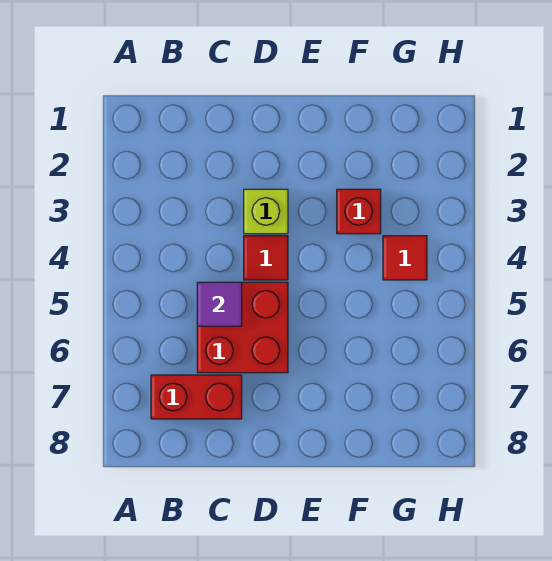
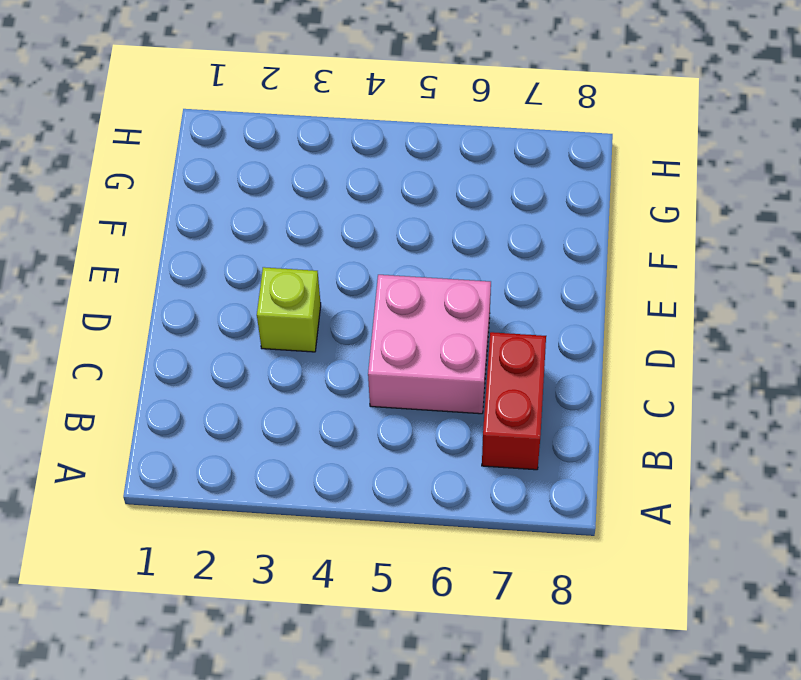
pink 2x2 brick [368,275,491,414] -> red 2x2 brick [197,282,288,373]
none -> red 1x1 tile [244,236,288,280]
none -> red 1x1 brick [337,189,381,234]

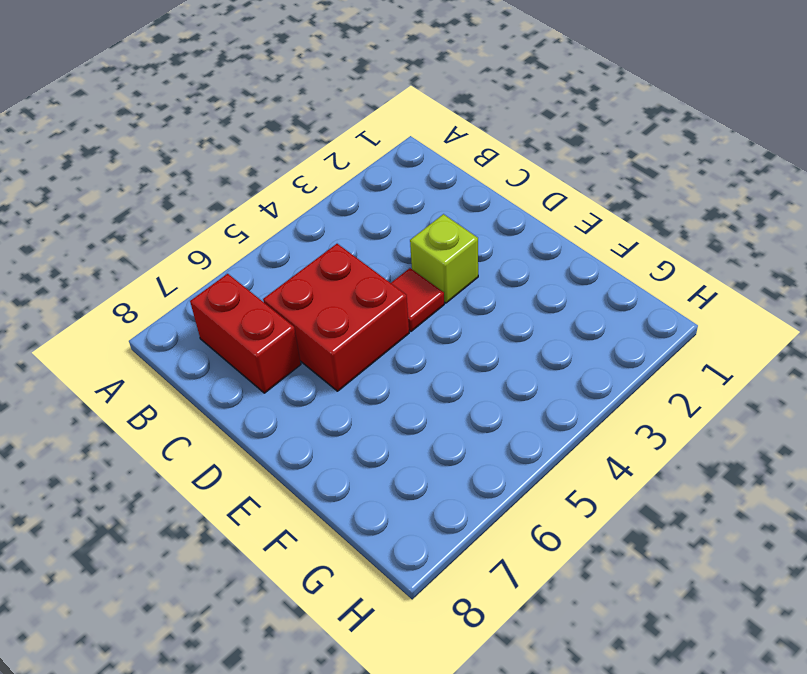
none -> red 1x1 brick [337,189,381,234]
none -> red 1x1 tile [383,236,427,280]

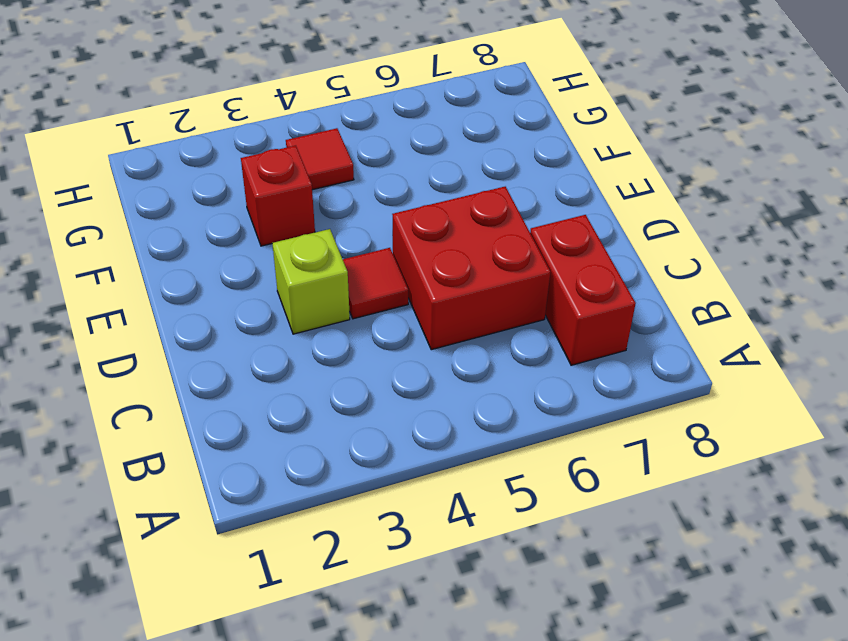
none -> purple 1x1 tile [197,282,242,326]

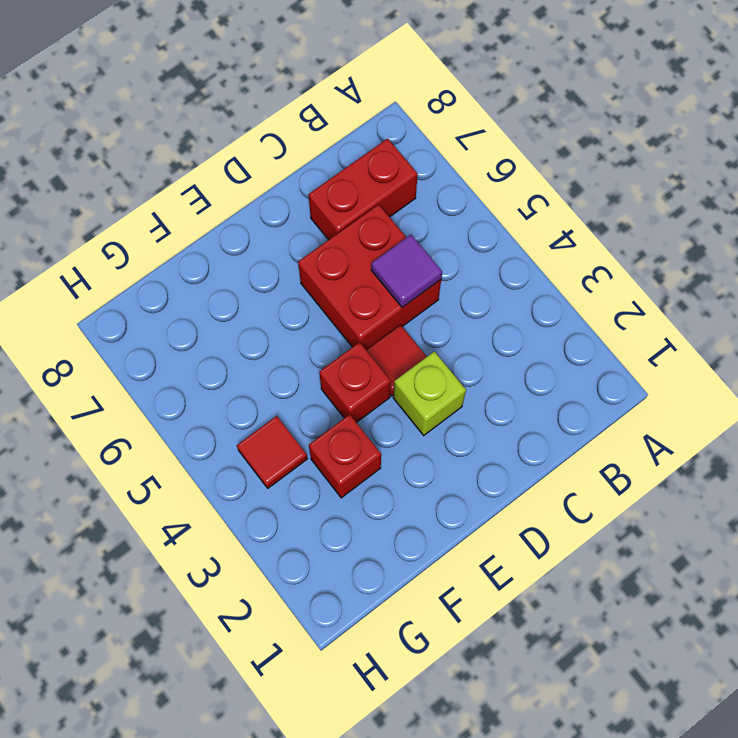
red 1x1 brick [319,342,391,423] -> none

